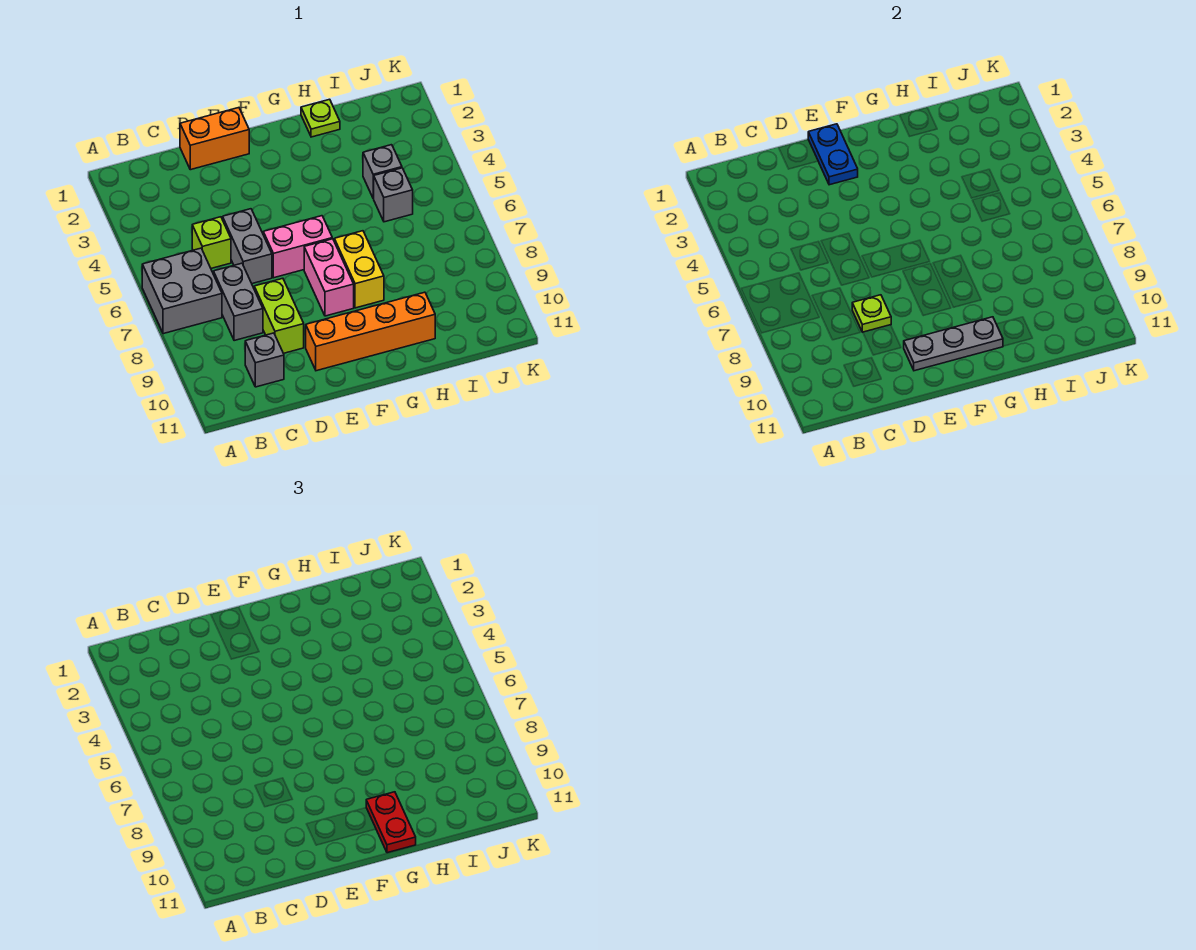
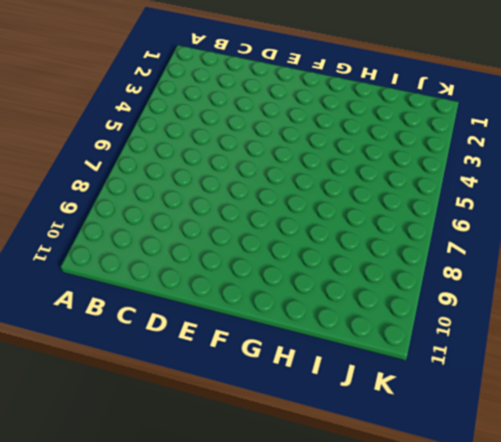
none -> grey 2x2 brick [142,248,222,334]
none -> lime 1x1 brick [192,217,231,268]
none -> grey 1x2 brick [213,263,263,341]

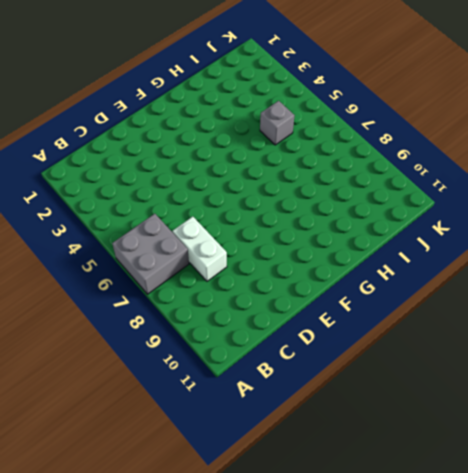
white 1x2 brick [173,217,227,281] -> grey 1x2 brick [213,263,263,341]
none -> lime 1x1 brick [192,217,231,268]
none -> grey 1x1 brick [245,333,284,387]
none -> orange 1x2 brick [180,108,249,170]

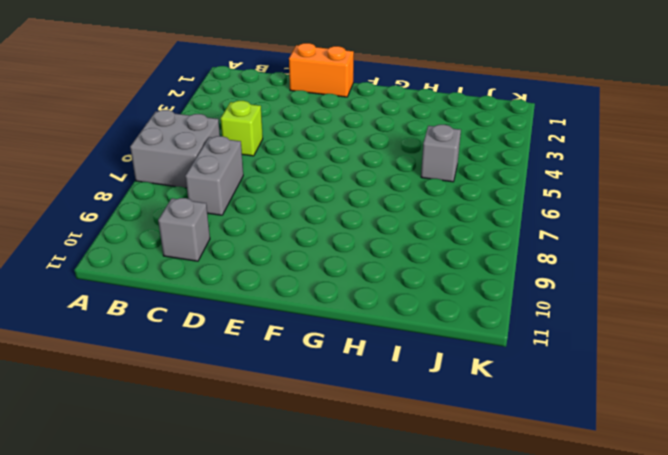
none -> grey 1x2 brick [223,209,272,284]
none -> lime 1x2 brick [254,278,304,353]
none -> pink 1x2 brick [263,216,332,278]

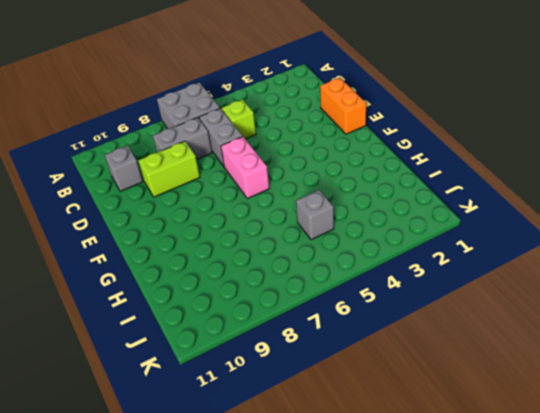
grey 1x2 brick [199,108,243,166] -> grey 1x2 brick turned to [223,209,272,284]
none -> orange 1x4 brick [306,292,435,371]
none -> pink 1x2 brick [304,239,354,316]
none -> yellow 1x2 brick [334,231,384,308]

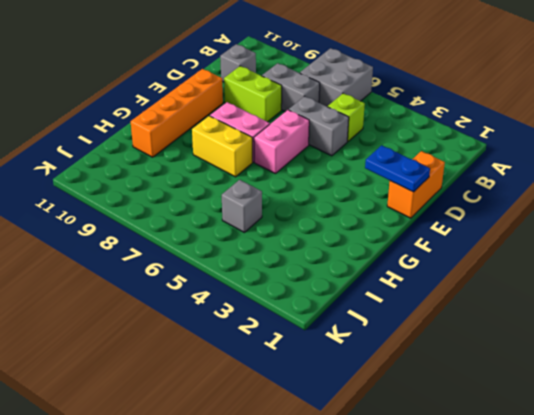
none -> lime 1x1 plate [301,99,340,137]
none -> grey 1x1 brick [363,145,402,198]
none -> lime 1x1 plate [852,295,891,332]

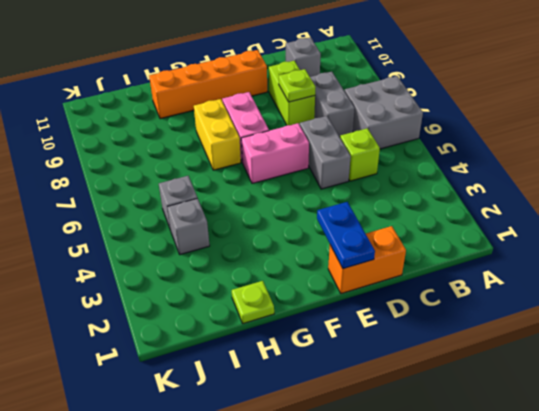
none -> grey 1x3 plate [904,317,1003,371]
none -> red 1x2 plate [366,792,416,853]

